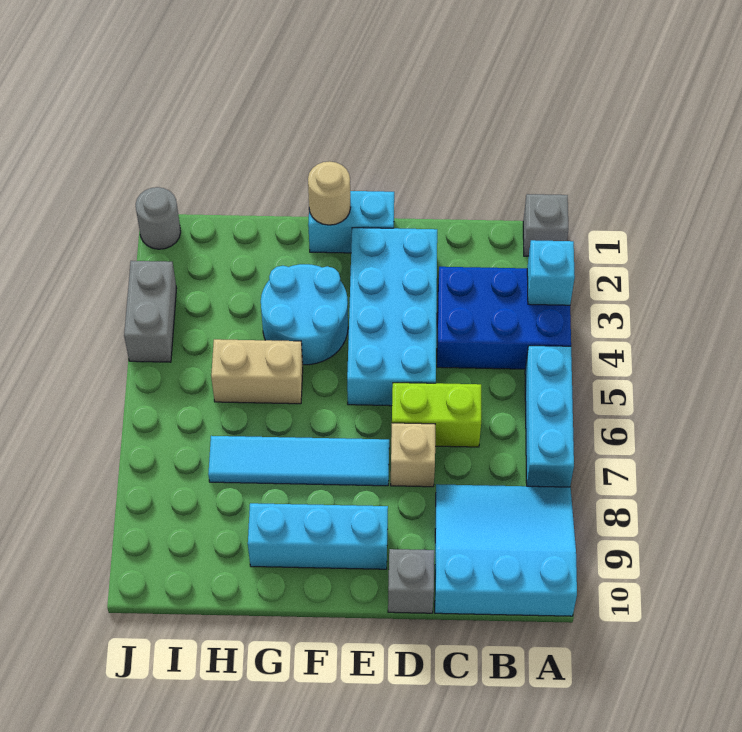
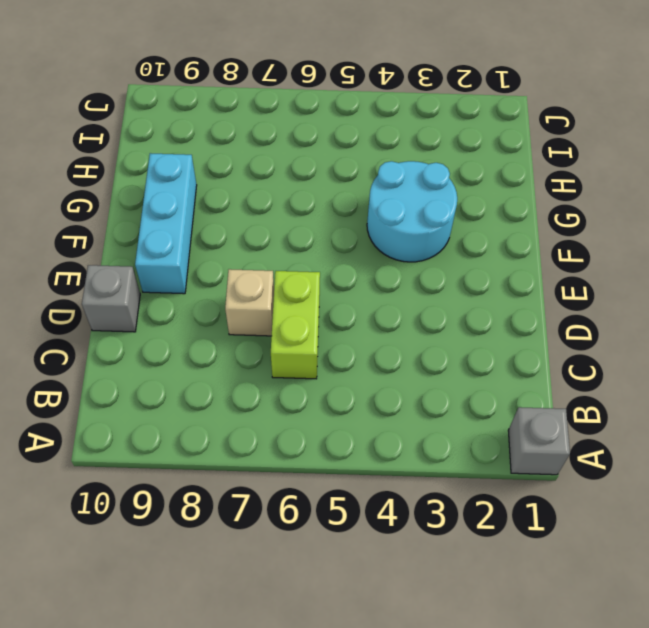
none -> blue 2x3 brick [437,267,571,369]
none -> cyan 1x3 brick [525,346,574,487]
none -> cyan 3x3 slope [435,484,577,616]

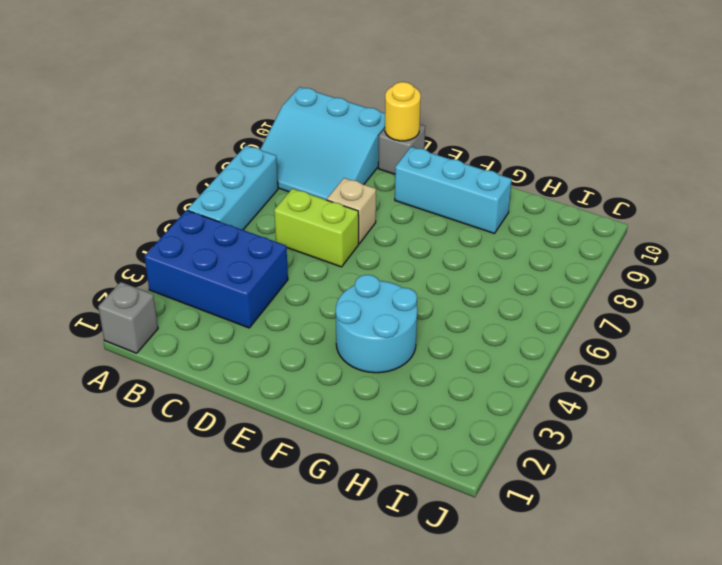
yellow 1x1 round brick [385,82,421,141] -> none
none -> cyan 2x4 brick [347,228,437,406]
none -> cyan 1x2 brick [308,191,394,253]
none -> cyan 1x4 tile [208,436,389,486]

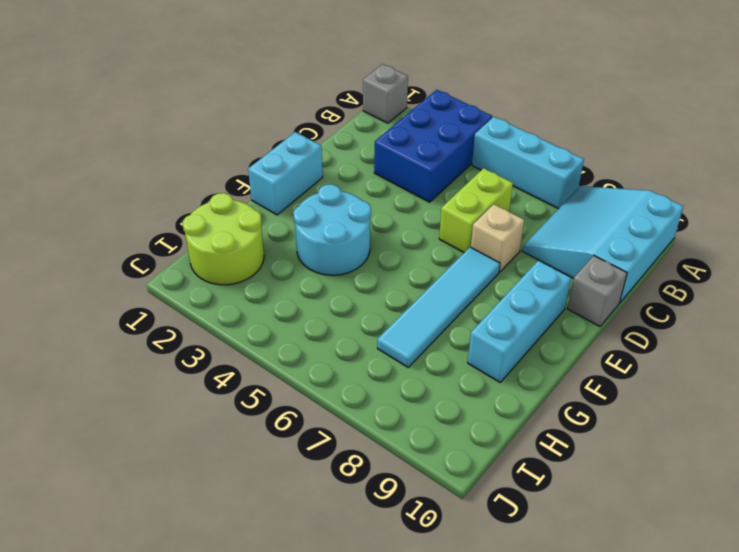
lime 2x2 round brick [183,193,264,285] -> none
none -> cyan 2x4 brick [347,228,437,406]
none -> tan 1x2 brick [211,339,303,404]
none -> grey 1x1 round brick [136,187,181,249]

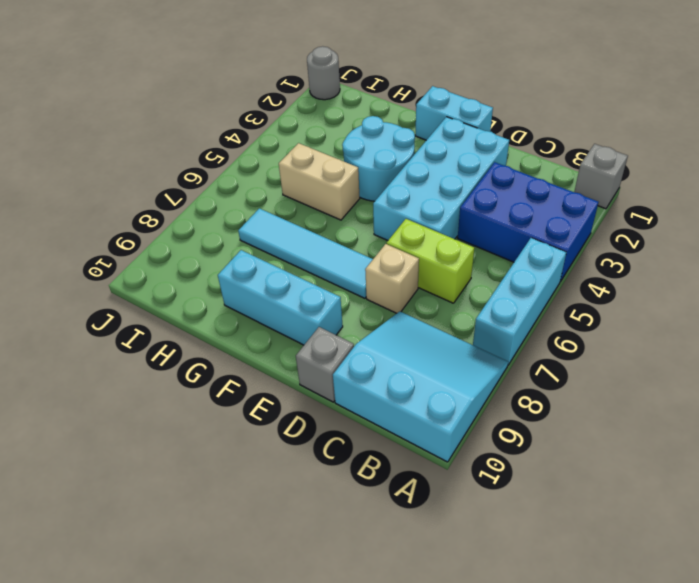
none -> grey 1x2 brick [124,261,177,362]
none -> cyan 1x1 brick [527,240,575,305]
none -> tan 1x1 round brick [308,161,351,225]

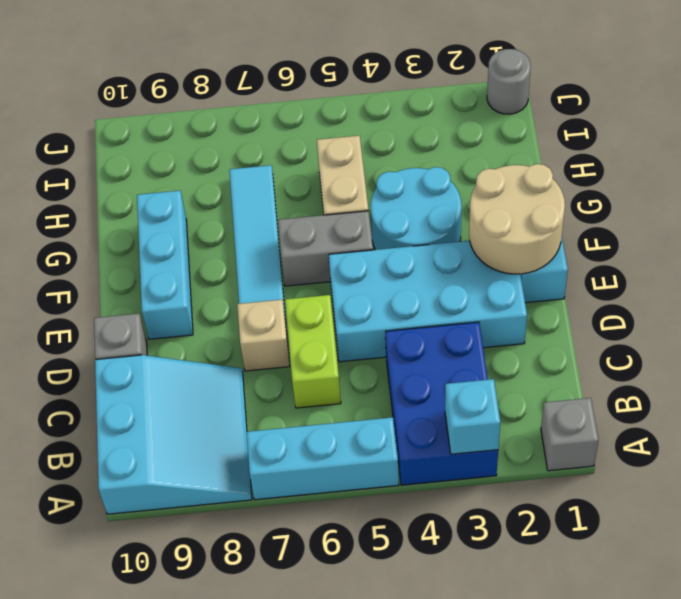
tan 2x2 round brick [469,164,565,274] -> tan 1x1 round brick [308,161,351,225]
grey 1x2 brick [278,211,373,286] -> grey 1x2 brick moved to [124,261,177,362]

